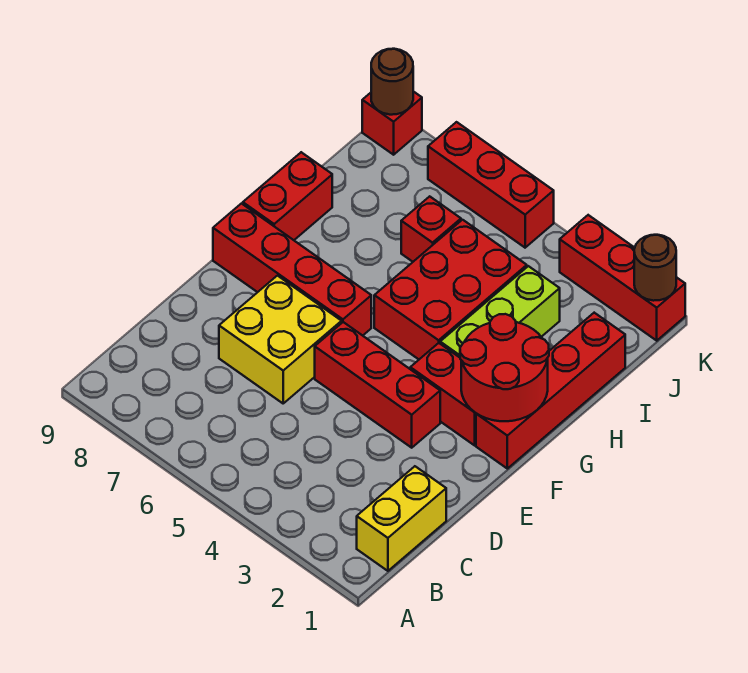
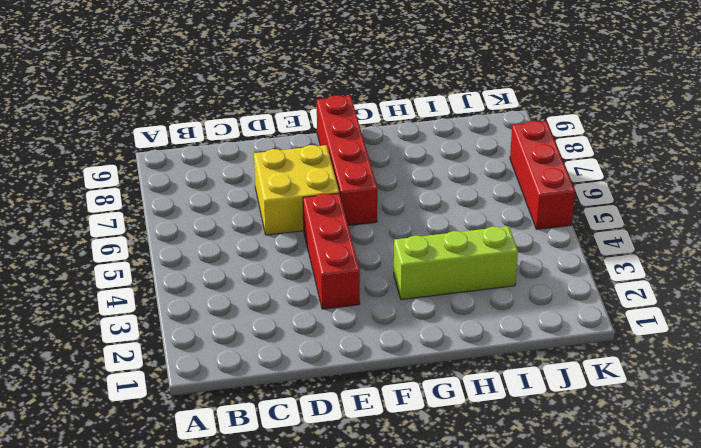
none -> yellow 1x2 brick [357,466,446,571]
none -> red 1x4 brick [476,313,625,469]
none -> red 1x2 brick [410,343,476,445]

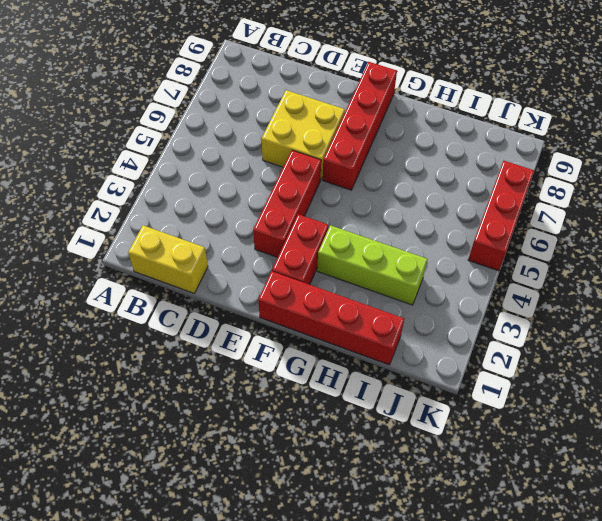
none -> red 2x3 brick [374,220,527,359]
none -> red 1x2 brick [243,152,332,240]
none -> red 1x1 brick [401,196,461,262]

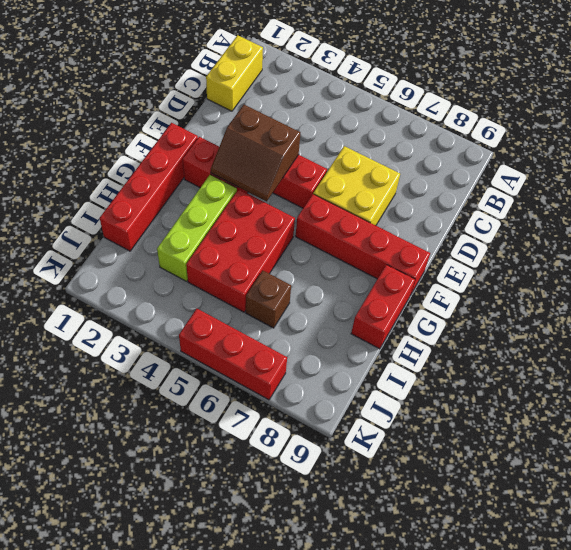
brown 2x2 slope [211,105,300,201] -> none
brown 1x1 brick [246,271,291,328] -> red 1x1 brick [401,196,461,262]
none -> red 1x3 brick [560,215,685,341]
none -> red 1x1 brick [362,91,422,155]
none -> red 2x2 round brick [460,314,549,421]

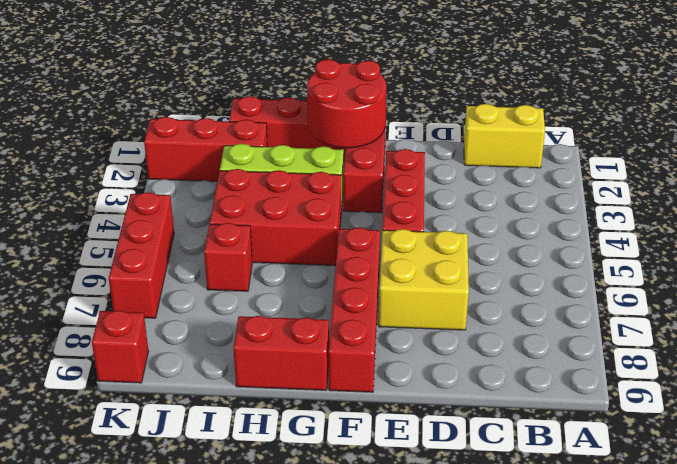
red 1x3 brick [144,117,267,181] -> red 1x3 brick turned to [560,215,685,341]
none -> brown 1x1 round brick [634,235,676,301]
none -> brown 1x1 round brick [371,49,413,115]

